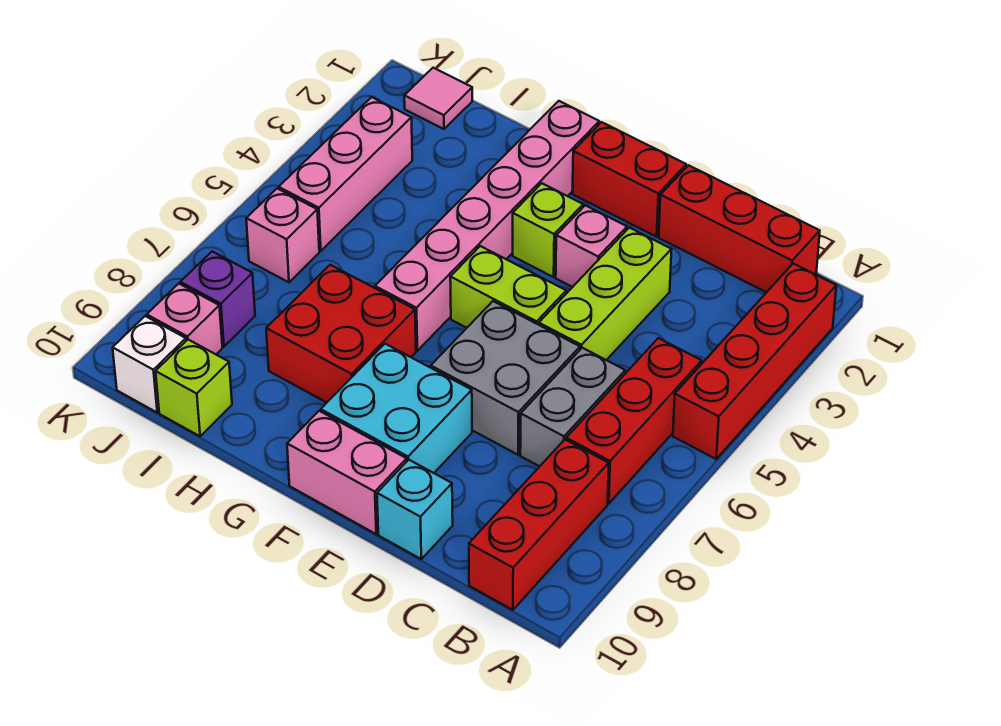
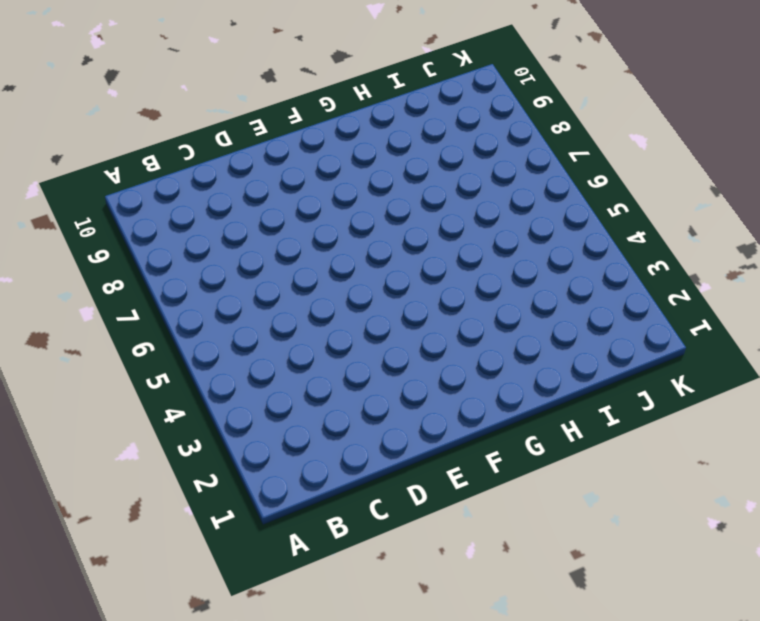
none -> red 1x4 brick [673,264,836,459]
none -> red 1x3 brick [659,165,820,292]
none -> red 1x3 brick [566,338,702,504]

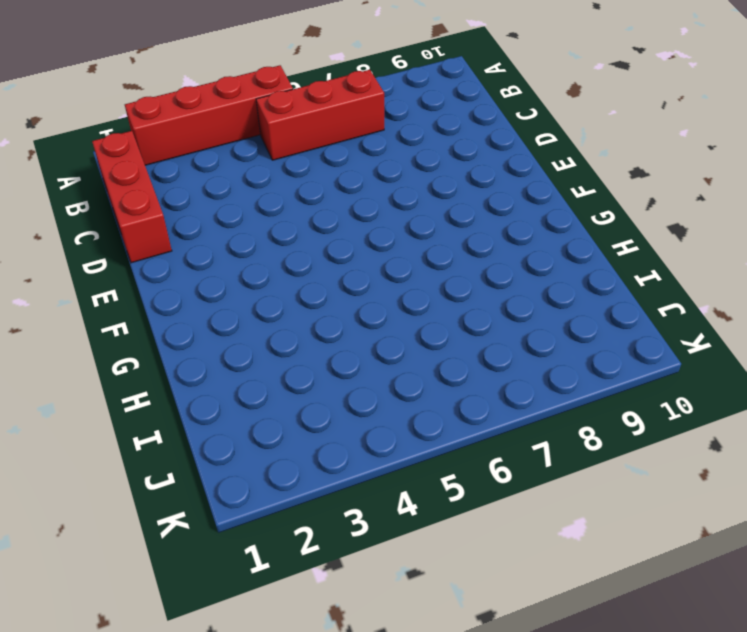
none -> red 1x3 brick [469,440,609,610]
none -> grey 1x2 brick [520,348,625,466]
none -> lime 1x3 brick [539,228,672,360]

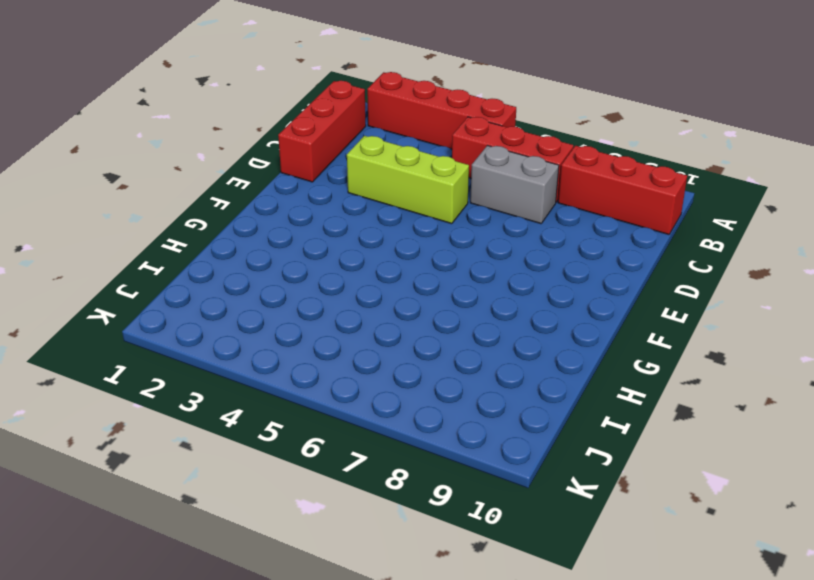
none -> grey 2x2 brick [431,301,580,455]
none -> cyan 1x1 brick [377,460,453,559]
none -> red 1x2 brick [572,122,686,237]

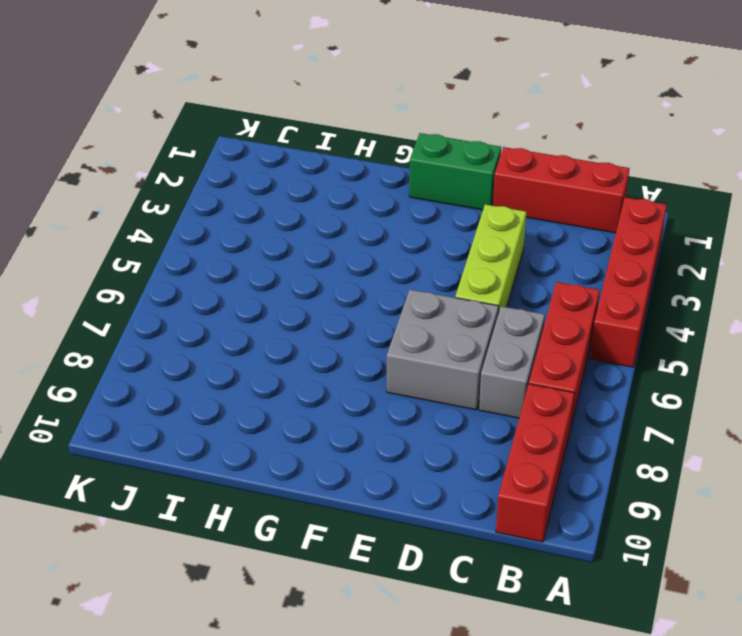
green 1x2 brick [409,133,501,210] -> red 1x2 brick [572,122,686,237]
none -> cyan 1x1 brick [377,460,453,559]
none -> pink 1x1 brick [556,205,627,287]
none -> lime 1x2 brick [450,246,566,328]

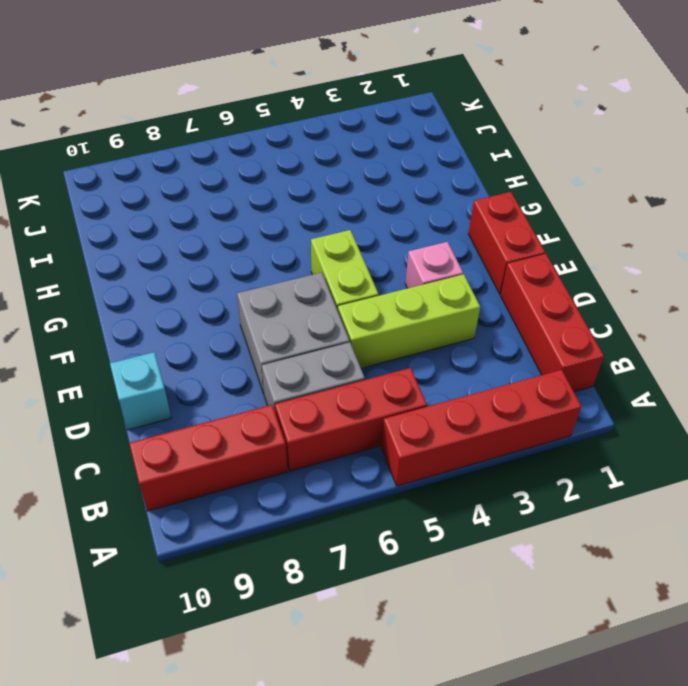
none -> cyan 2x2 brick [321,344,472,473]
none -> pink 1x2 brick [287,411,407,534]
none -> lime 1x1 brick [513,183,583,277]

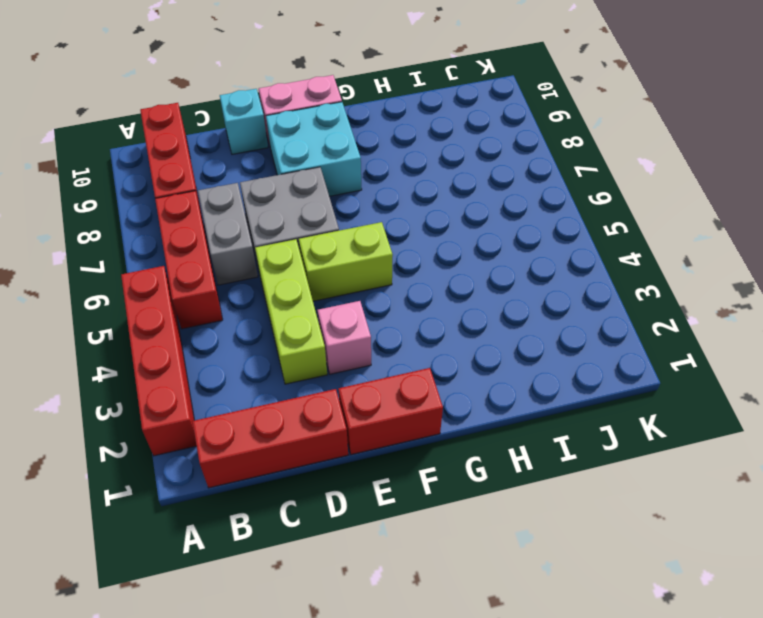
none -> lime 1x1 brick [513,183,583,277]
none -> pink 1x6 brick [375,101,599,351]
none -> red 2x2 brick [266,265,416,402]

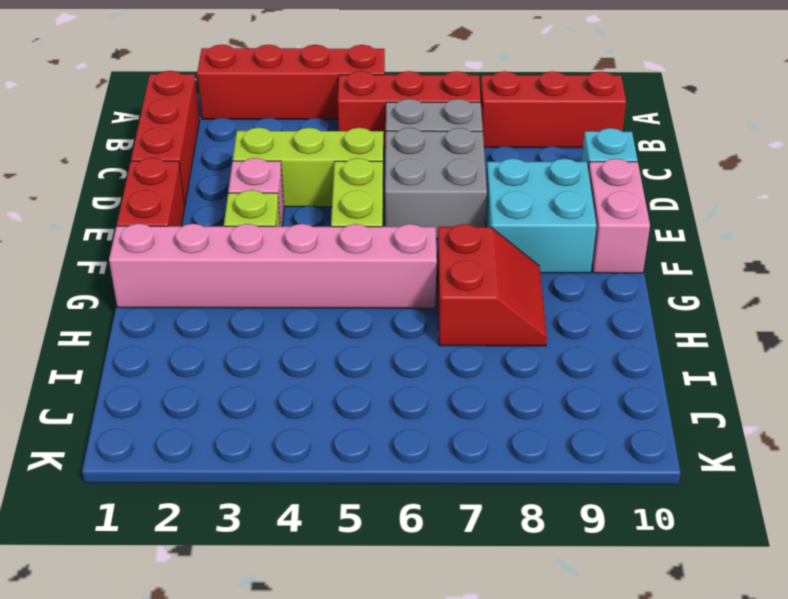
red 2x2 slope [437,224,547,346] -> red 2x2 brick [266,265,416,402]
none -> lime 1x1 brick [156,340,232,436]
none -> pink 1x1 tile [404,68,472,129]
none -> pink 1x3 brick [279,97,412,251]

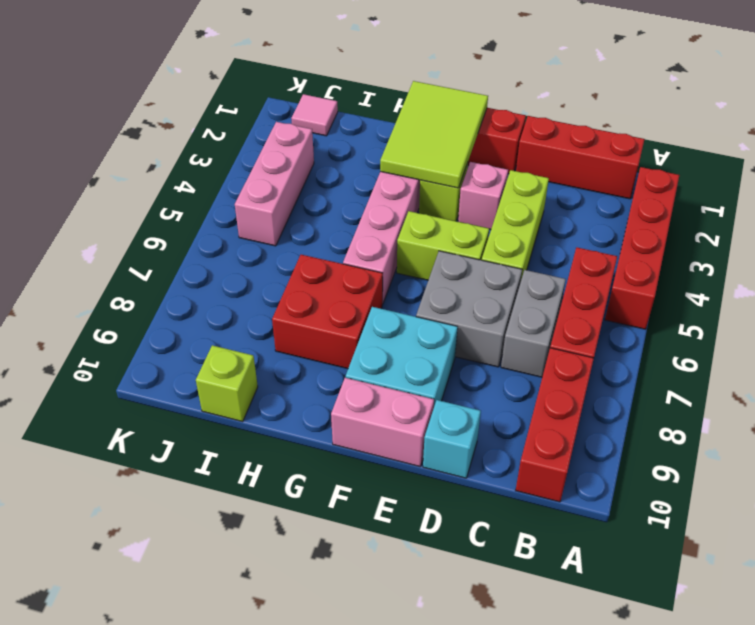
lime 2x3 tile [380,81,488,188] -> none
none -> pink 1x1 brick [246,189,319,282]
none -> purple 1x1 brick [180,252,255,347]
none -> pink 1x1 brick [147,284,222,354]

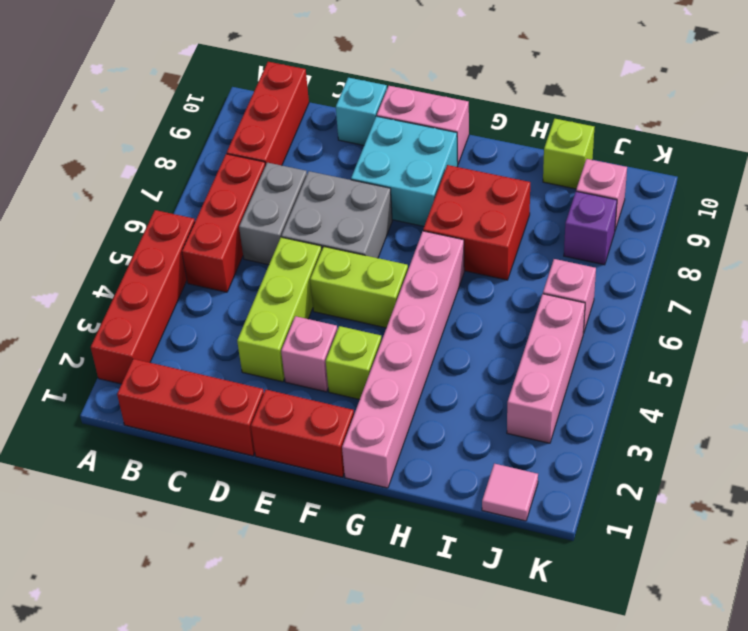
none -> white 1x1 brick [113,316,186,412]

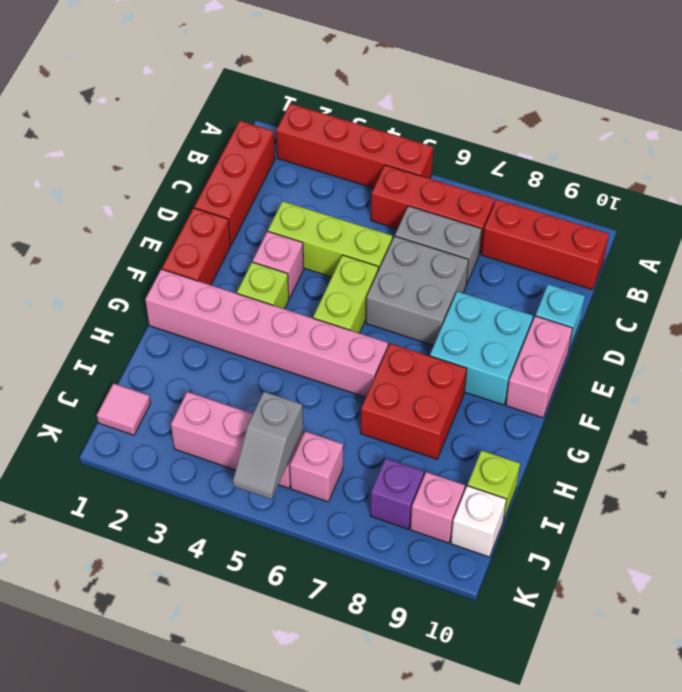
grey 1x2 slope [233,392,303,499] -> none

